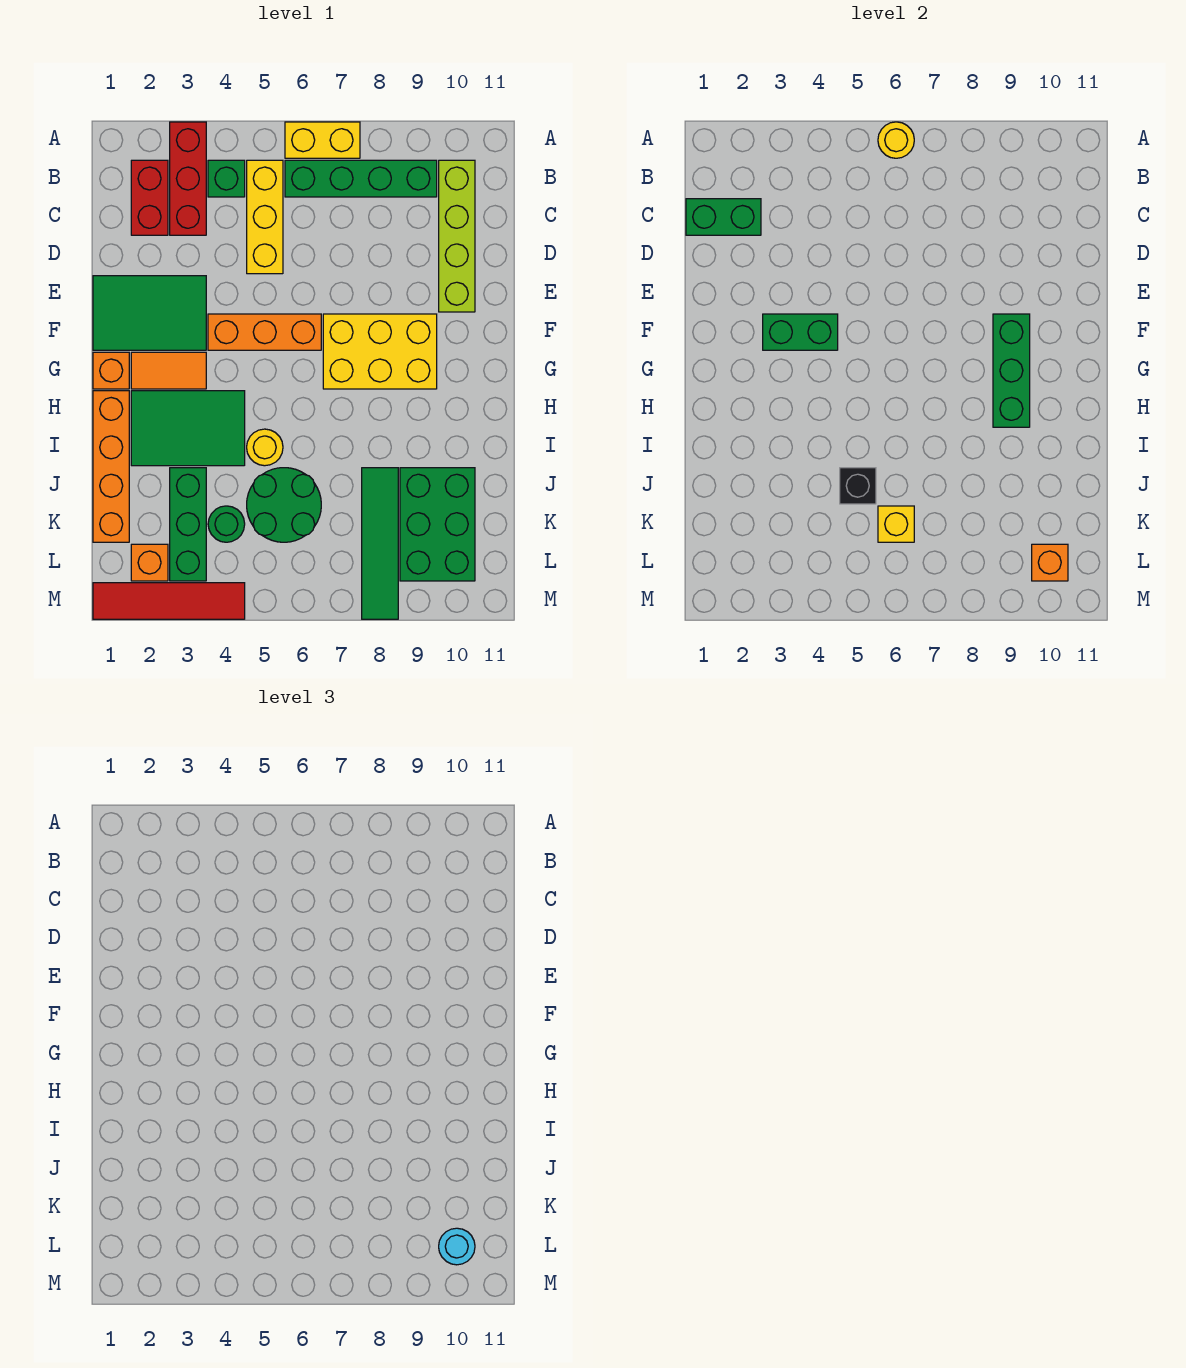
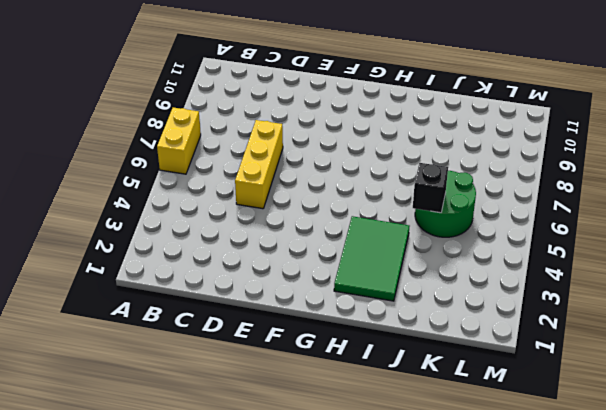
yellow 1x3 brick [235,120,283,209] -> yellow 1x3 brick turned to [247,160,283,274]
none -> red 1x3 brick [170,122,206,235]
none -> red 1x2 brick [131,160,168,235]
none -> green 1x1 brick [208,160,245,197]
none -> green 1x4 brick [285,160,437,197]

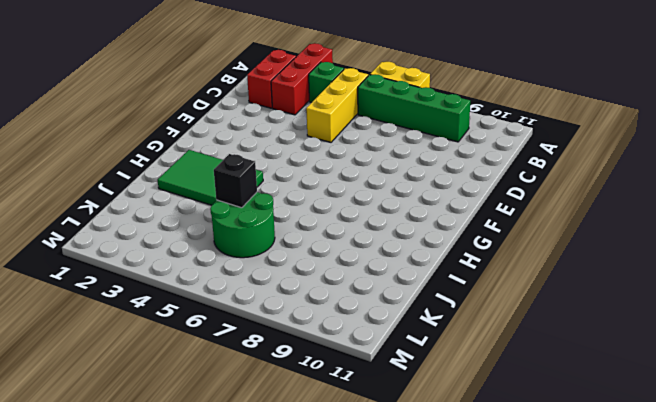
none -> lime 1x4 brick [439,160,475,312]
none -> green 2x3 tile [93,276,206,350]
none -> orange 1x3 brick [208,314,321,350]
none -> yellow 2x3 brick [323,314,437,389]

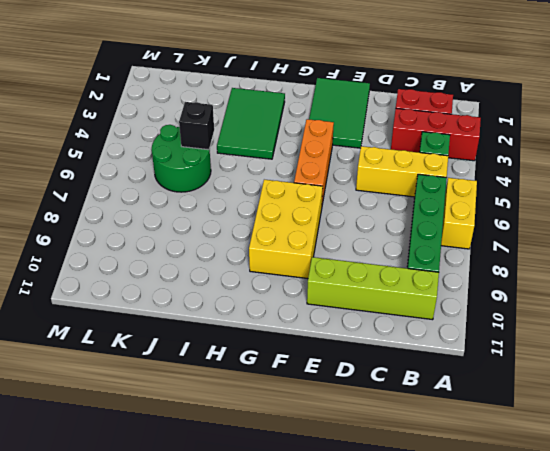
none -> orange 1x1 brick [93,352,129,389]
none -> orange 1x2 tile [131,352,206,389]
none -> orange 1x4 brick [93,391,129,542]
none -> yellow 1x1 round brick [247,429,283,466]

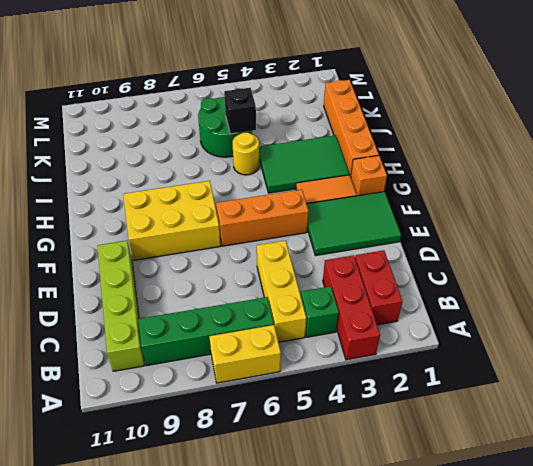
none -> green 1x3 brick [170,468,206,581]
none -> green 1x4 tile [362,468,398,619]
none -> green 2x3 brick [400,468,475,581]
none -> green 1x1 round brick [208,506,245,542]

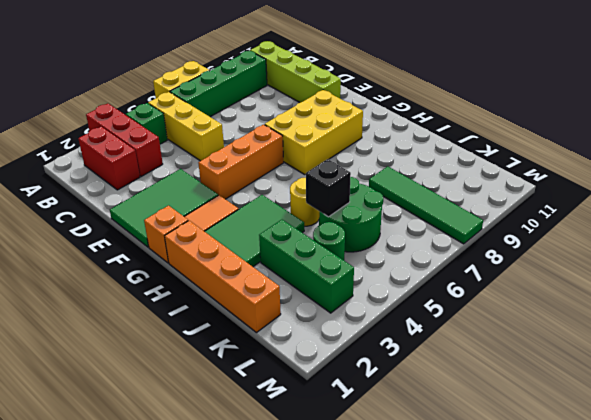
none -> green 2x3 brick [400,468,475,581]
none -> orange 1x1 brick [131,544,168,581]
none -> red 1x4 tile [93,583,245,619]
none -> yellow 1x1 round brick [878,122,914,158]

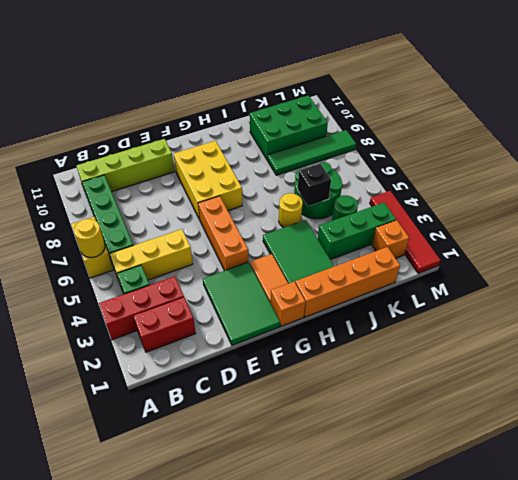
none -> green 1x2 brick [686,199,761,235]
none -> green 1x2 brick [763,314,838,350]
none -> green 1x3 brick [993,314,1030,427]
none -> yellow 1x1 brick [878,506,914,542]

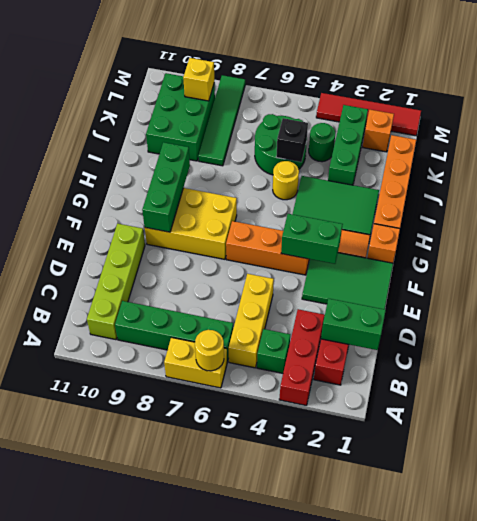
yellow 1x1 brick [183,58,214,101] -> yellow 1x1 brick moved to [878,506,914,542]
none -> orange 1x1 brick [1032,544,1068,581]
none -> cyan 1x1 round brick [439,1228,475,1265]

